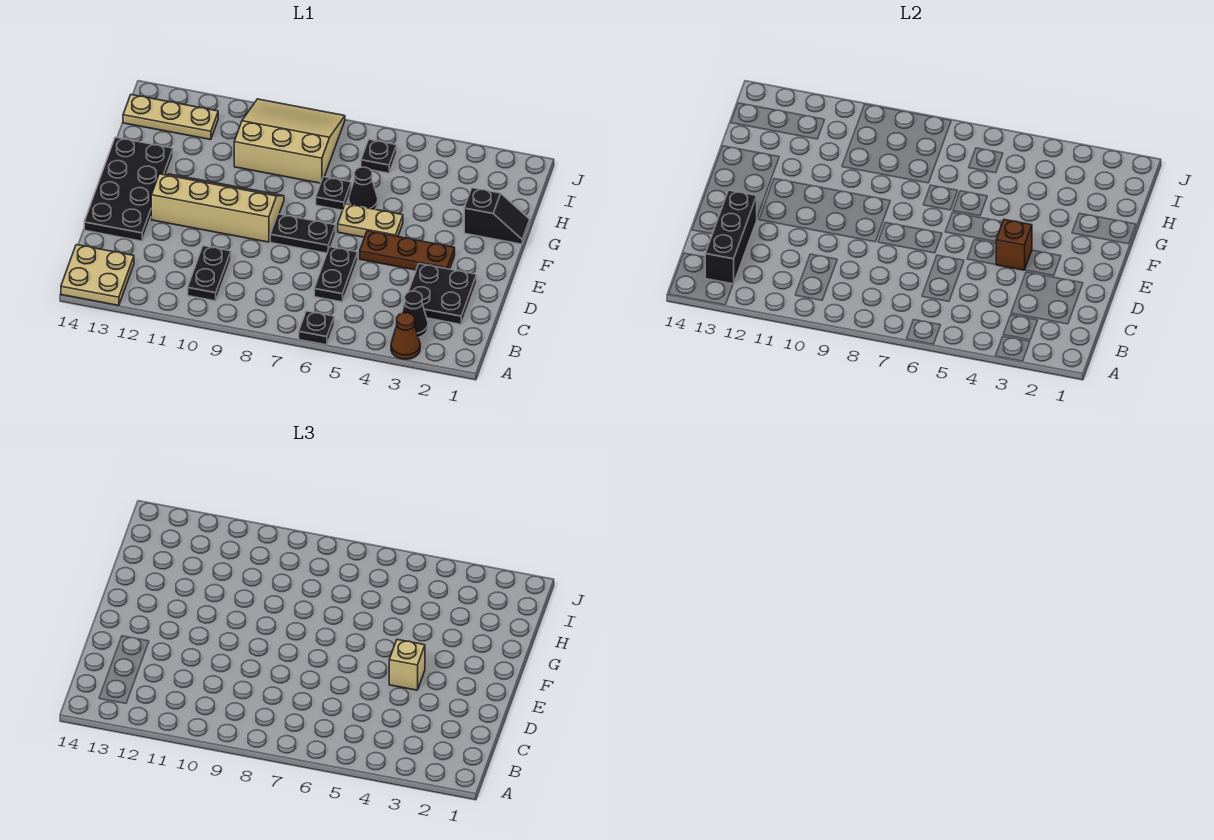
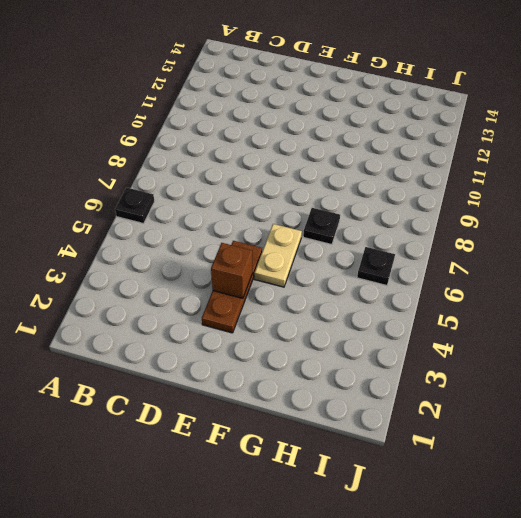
none -> brown 1x1 cone [391,313,420,359]
none -> tan 2x2 plate [61,245,134,306]
none -> black 1x1 cone [402,291,428,337]

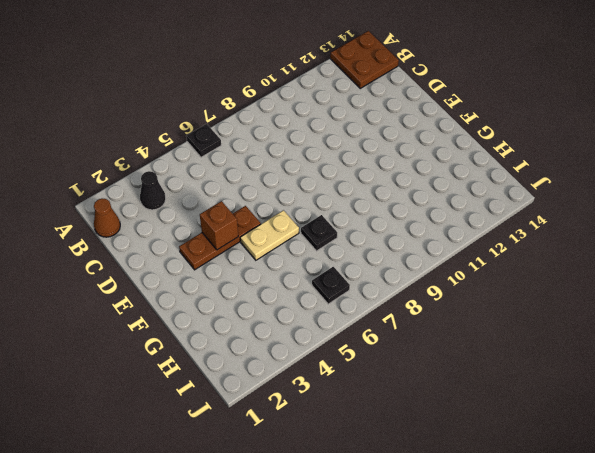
brown 2x2 plate [330,31,399,88] -> tan 2x2 plate [61,245,134,306]
brown 1x1 cone [94,198,120,237] -> brown 1x1 cone moved to [391,313,420,359]
none -> black 1x2 plate [188,246,231,301]
none -> black 2x2 plate [403,264,477,324]
none -> black 1x2 plate [314,247,358,302]

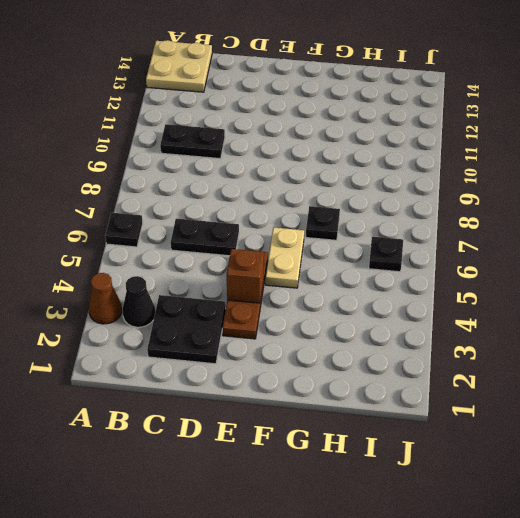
none -> black 2x4 plate [84,137,173,241]
none -> black 1x2 plate [270,214,336,253]
none -> tan 2x4 slope [151,174,284,242]

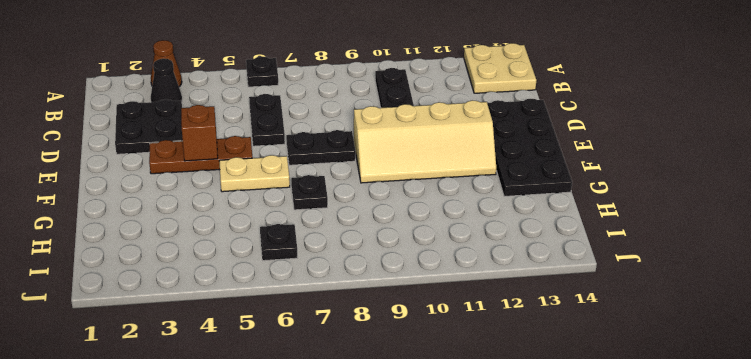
none -> black 1x2 slope [464,188,530,244]
none -> black 1x1 cone [349,167,378,209]
none -> tan 3x3 slope [234,99,345,183]

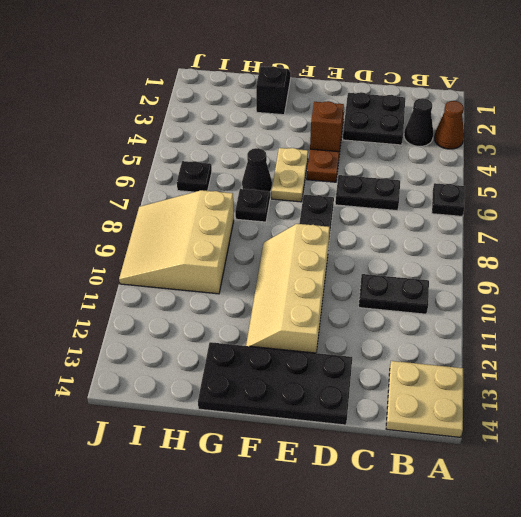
none -> tan 1x3 plate [123,95,218,140]
none -> black 1x3 brick [705,190,757,284]
none -> tan 1x1 brick [389,640,425,690]

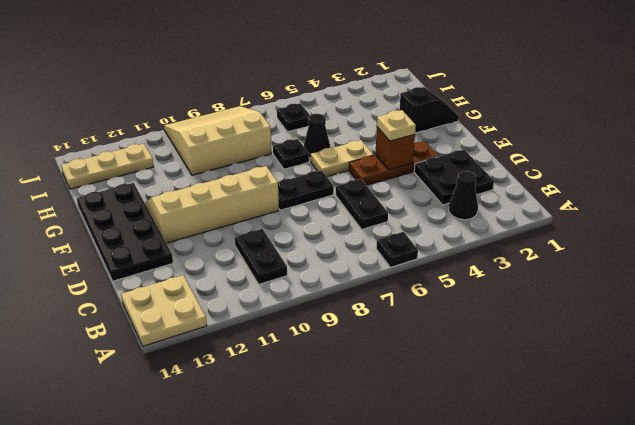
tan 1x1 plate [377,110,416,141] -> tan 1x1 brick [389,640,425,690]
none -> brown 1x1 cone [391,313,420,359]
none -> black 1x3 brick [705,190,757,284]

